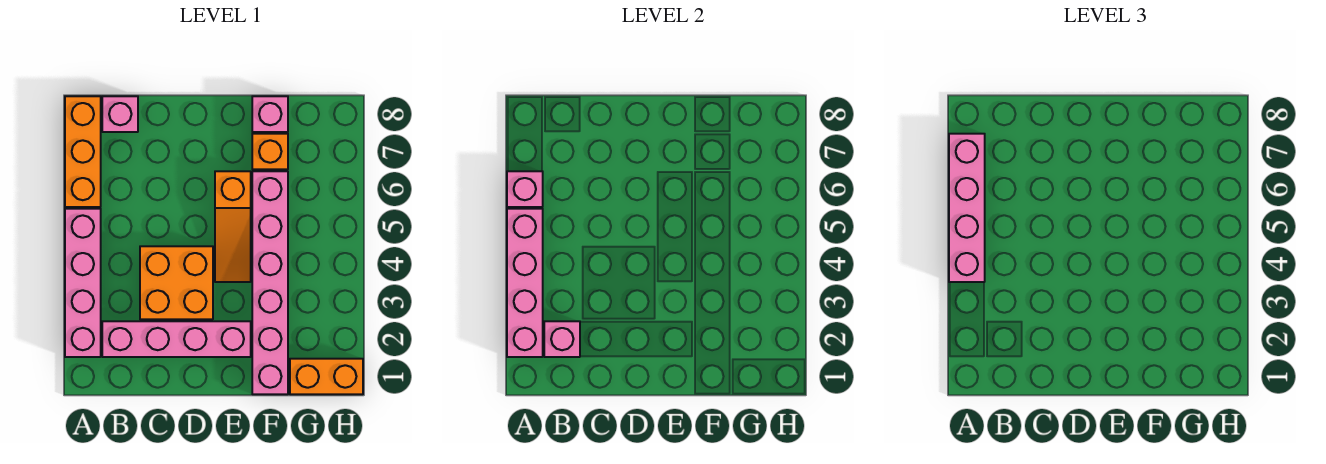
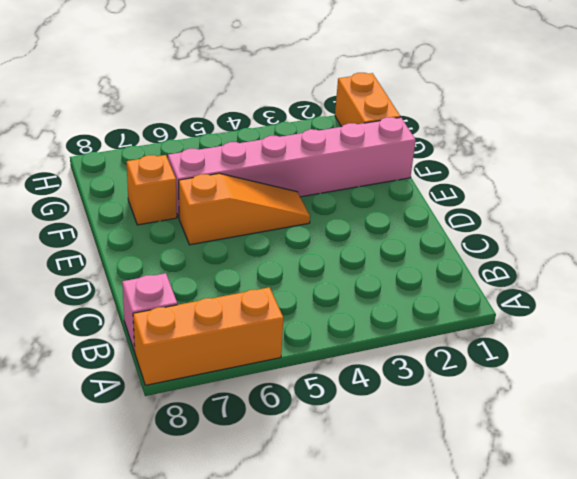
none -> pink 1x4 brick [65,209,101,357]
none -> pink 1x4 brick [102,321,251,357]
none -> orange 2x2 brick [140,246,213,319]

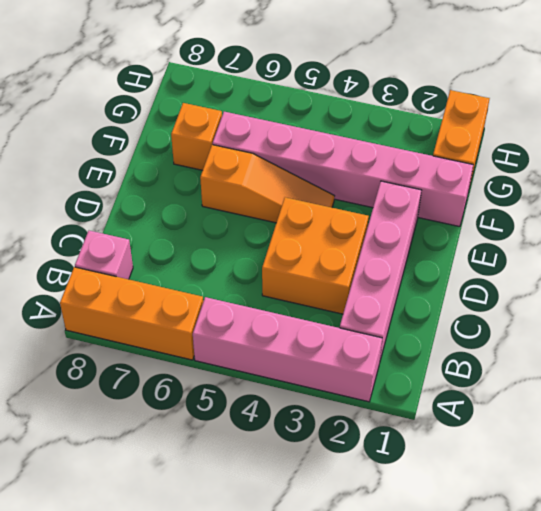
none -> pink 1x1 brick [252,96,288,132]
none -> pink 1x4 brick [507,209,543,357]
none -> pink 1x1 brick [507,171,543,207]

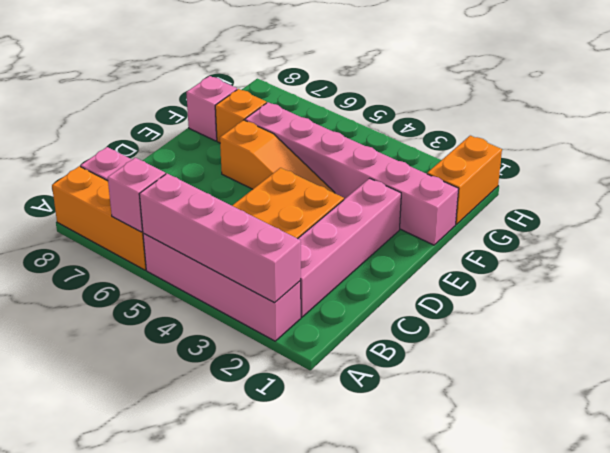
none -> pink 1x1 brick [544,321,580,357]
none -> pink 1x4 brick [949,134,985,282]

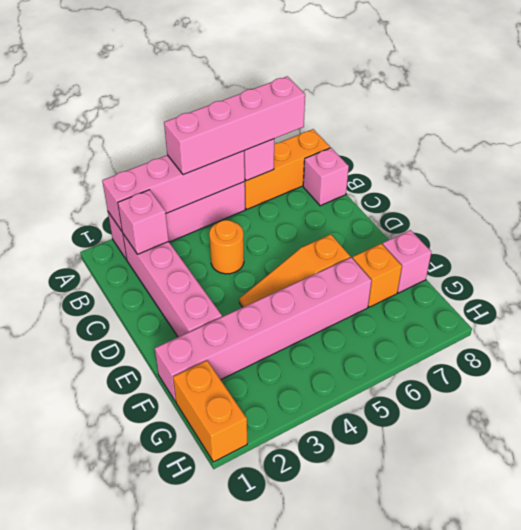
orange 1x1 round brick [209,220,244,274] -> orange 2x2 brick [140,246,213,319]

